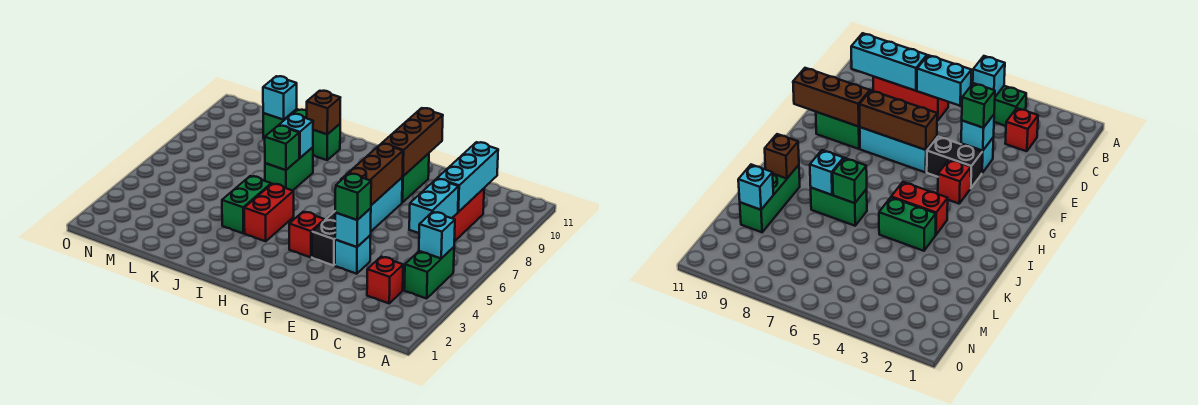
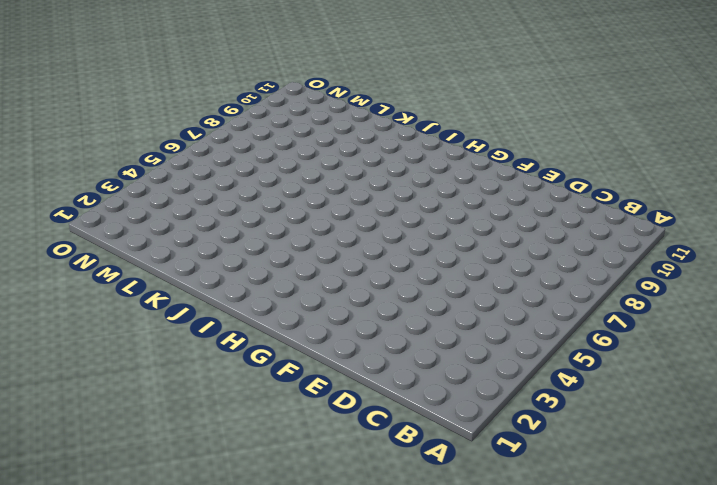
none -> green 1x2 brick [404,247,454,299]
none -> red 1x1 brick [367,257,403,303]
none -> red 1x3 brick [452,189,484,242]

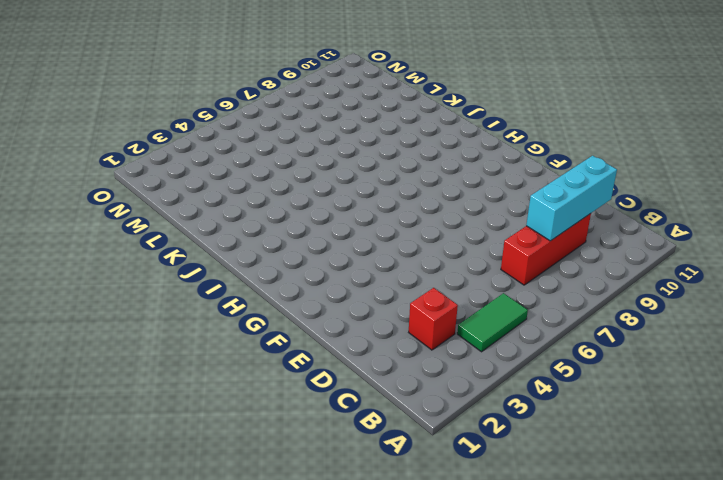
green 1x2 tile [457,293,528,352] -> green 1x2 brick [404,247,454,299]
none -> cyan 1x1 brick [335,235,371,274]
none -> black 1x2 brick [312,212,336,266]
none -> cyan 1x3 brick [371,178,402,231]

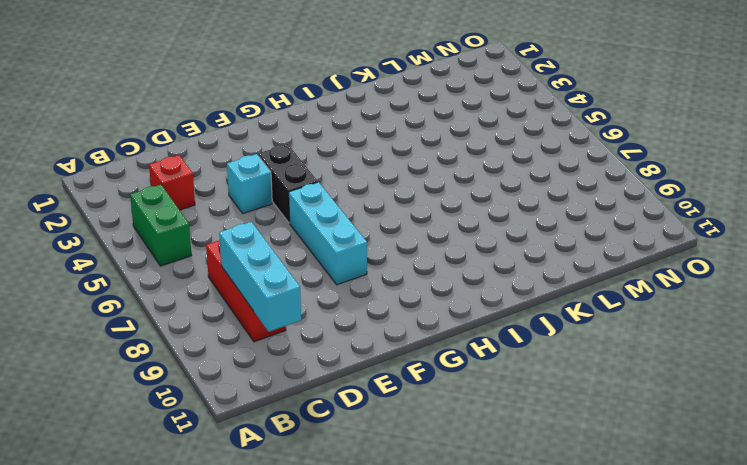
none -> green 1x2 brick [402,153,429,203]
none -> red 1x1 brick [289,212,325,257]
none -> red 1x2 brick [244,184,294,241]

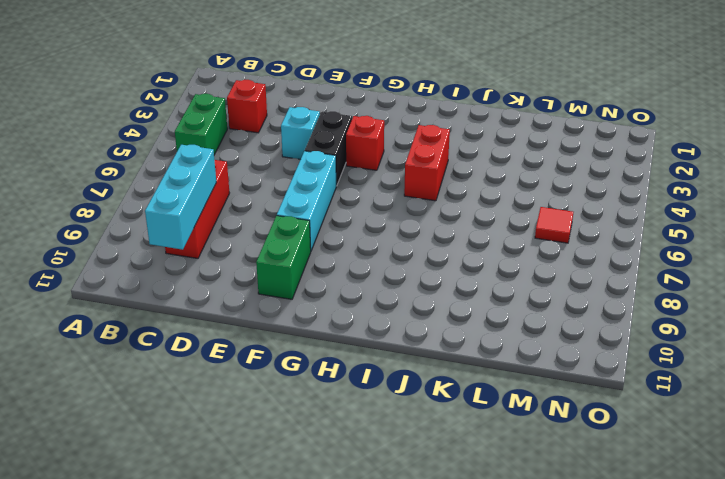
red 1x1 tile [535,207,573,243] -> none
none -> green 1x2 brick [222,176,271,233]
none -> green 1x2 brick [265,147,313,191]
none -> green 1x3 brick [263,109,340,160]

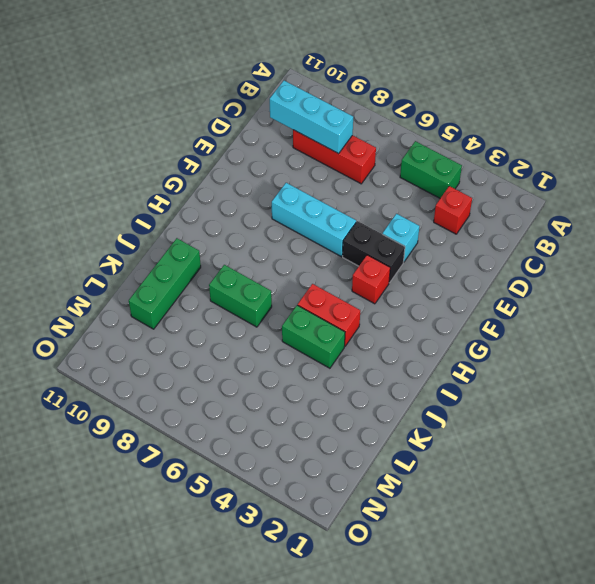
none -> green 1x2 brick [402,153,429,203]
none -> cyan 1x1 brick [419,212,455,258]
none -> cyan 1x2 brick [409,179,459,233]

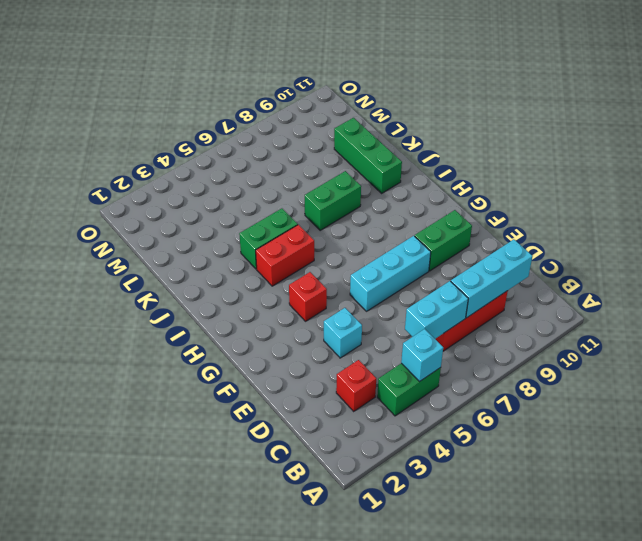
none -> black 1x2 brick [312,212,336,266]
none -> cyan 1x1 brick [335,208,371,247]
none -> brown 1x3 brick [341,144,403,205]

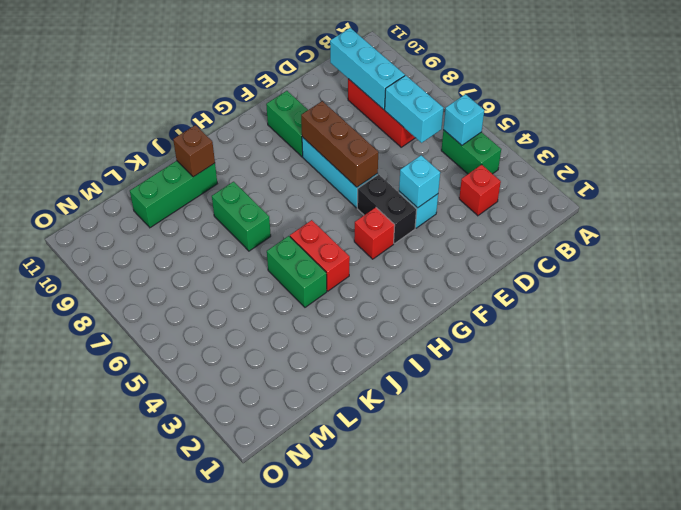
none -> brown 1x3 brick [382,108,443,176]
none -> green 1x1 brick [265,125,299,170]
none -> cyan 1x1 brick [279,114,313,158]

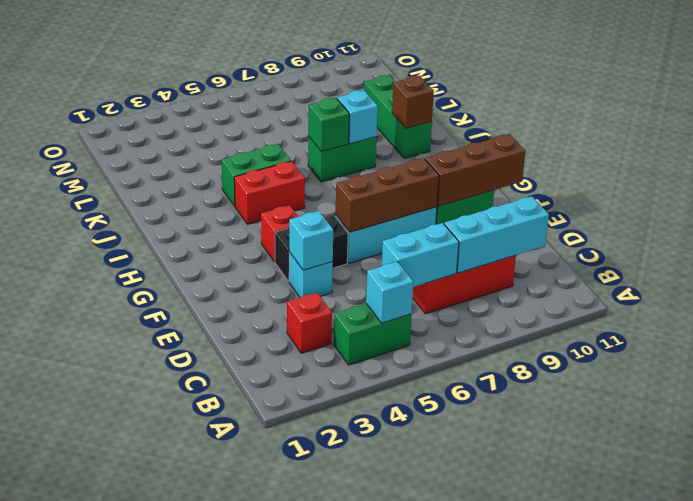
none -> cyan 1x1 brick [263,76,297,120]
none -> green 1x1 brick [335,173,371,220]

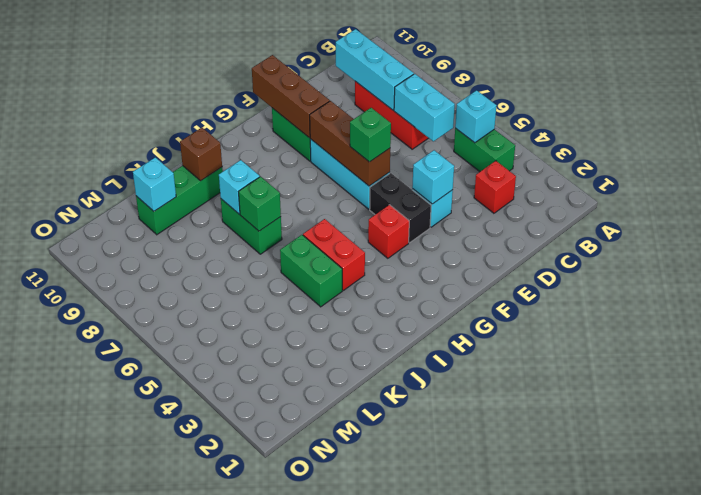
green 1x1 brick [350,108,391,162] -> green 1x1 brick moved to [335,173,371,220]

